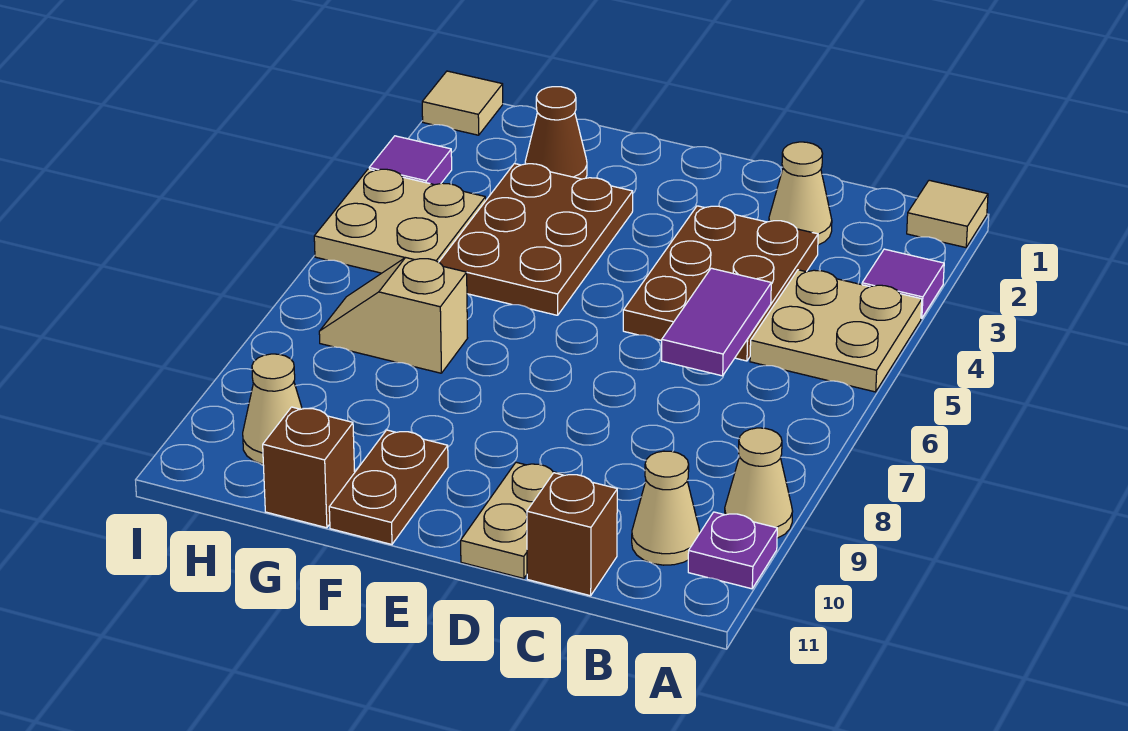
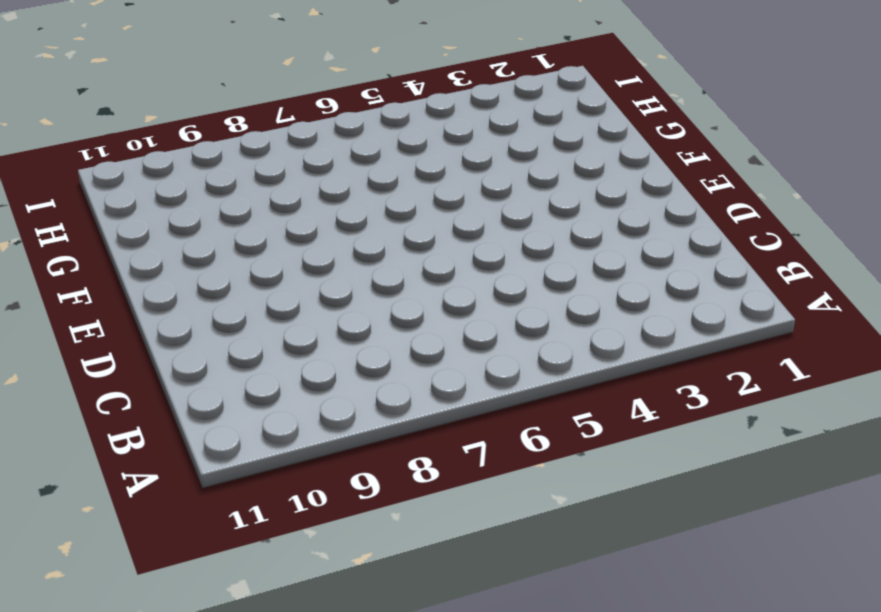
none -> tan 1x1 tile [907,180,988,248]
none -> purple 1x1 tile [862,249,944,318]
none -> tan 2x2 plate [750,270,922,392]

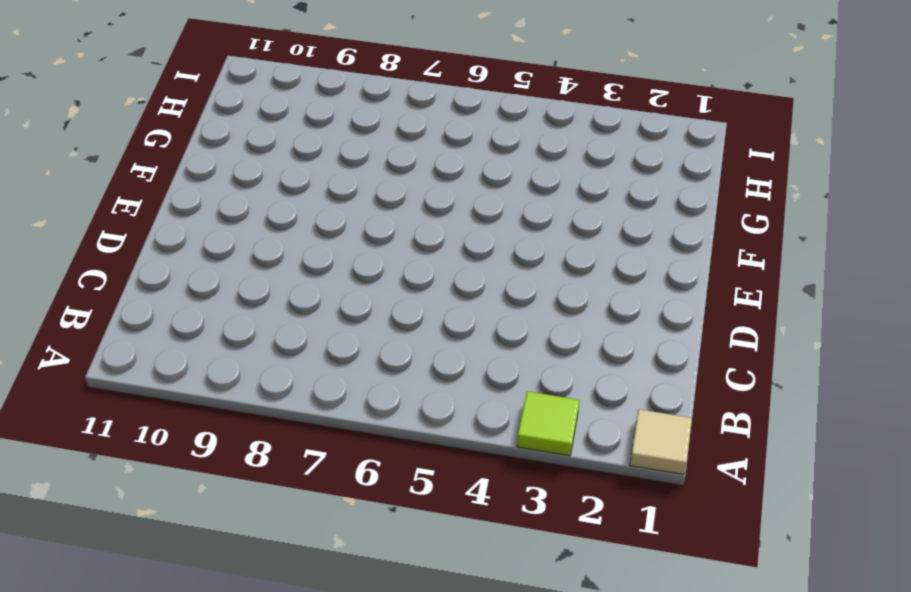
lime 1x1 tile [517,391,579,456] -> purple 1x1 tile [862,249,944,318]
none -> tan 2x2 plate [750,270,922,392]
none -> tan 1x1 cone [725,428,793,538]
none -> purple 1x1 plate [688,512,777,589]

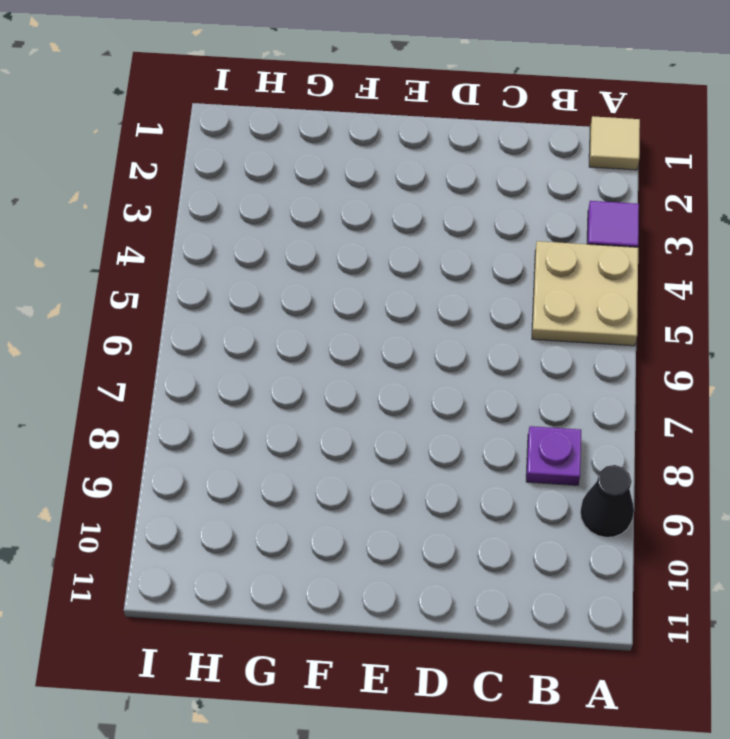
black 1x1 cone [580,465,634,537] -> tan 1x1 cone [725,428,793,538]
purple 1x1 plate [526,426,581,485] -> purple 1x1 plate moved to [688,512,777,589]
none -> tan 1x1 cone [632,451,700,565]
none -> tan 1x1 cone [769,142,832,245]
none -> brown 2x3 plate [623,206,818,361]

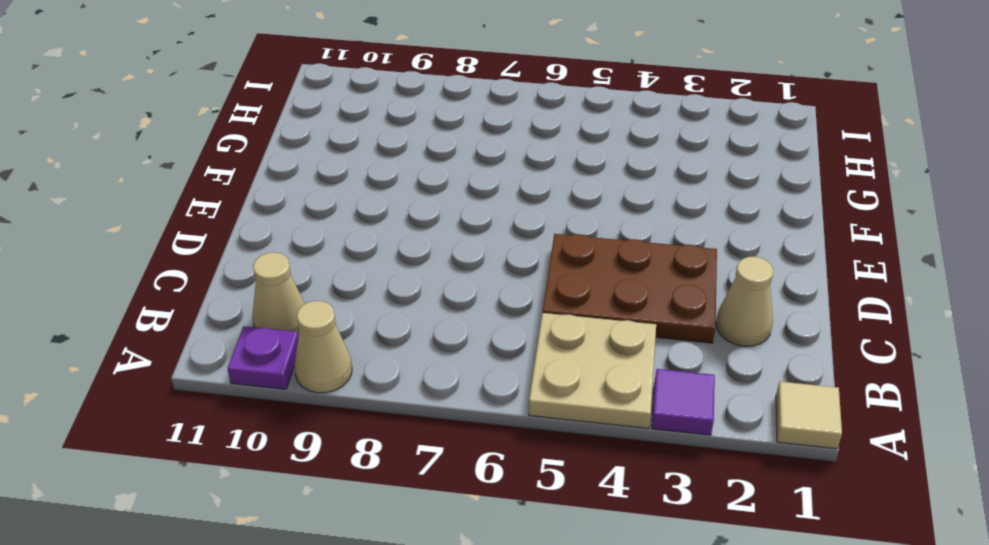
none -> brown 1x1 brick [527,473,617,596]
none -> tan 1x2 plate [461,462,564,579]
none -> brown 2x3 plate [439,164,633,315]

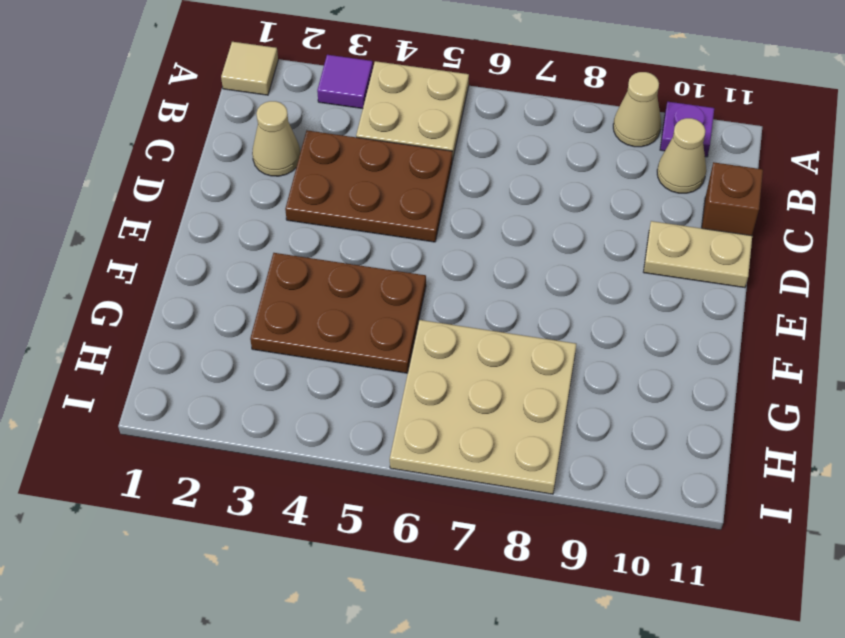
tan 3x3 plate [390,320,576,494] -> tan 1x2 slope [319,258,467,373]
none -> brown 1x2 plate [329,430,448,544]
none -> brown 1x1 cone [525,87,587,179]
none -> brown 1x1 brick [263,407,355,528]

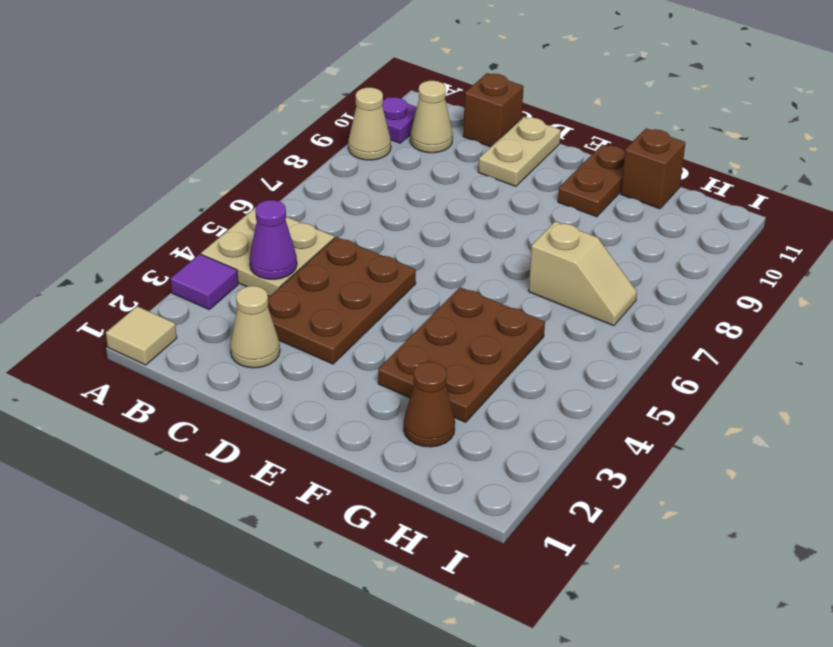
purple 1x1 cone [249,200,297,279] -> none
none -> tan 2x2 plate [314,169,486,273]
none -> tan 1x1 cone [243,354,302,464]
none -> tan 1x1 tile [422,71,503,135]

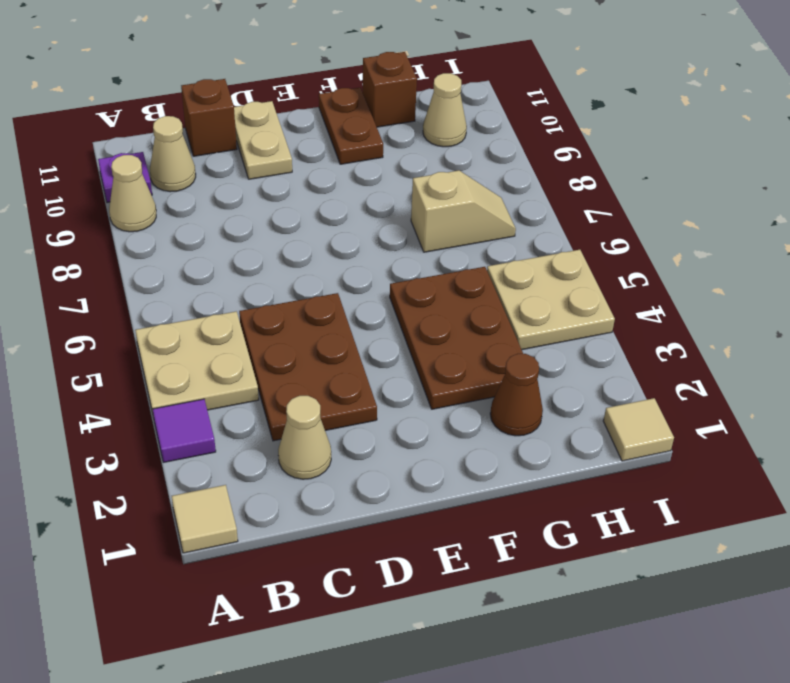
none -> purple 1x1 tile [369,136,452,185]
none -> purple 1x2 tile [661,268,771,376]

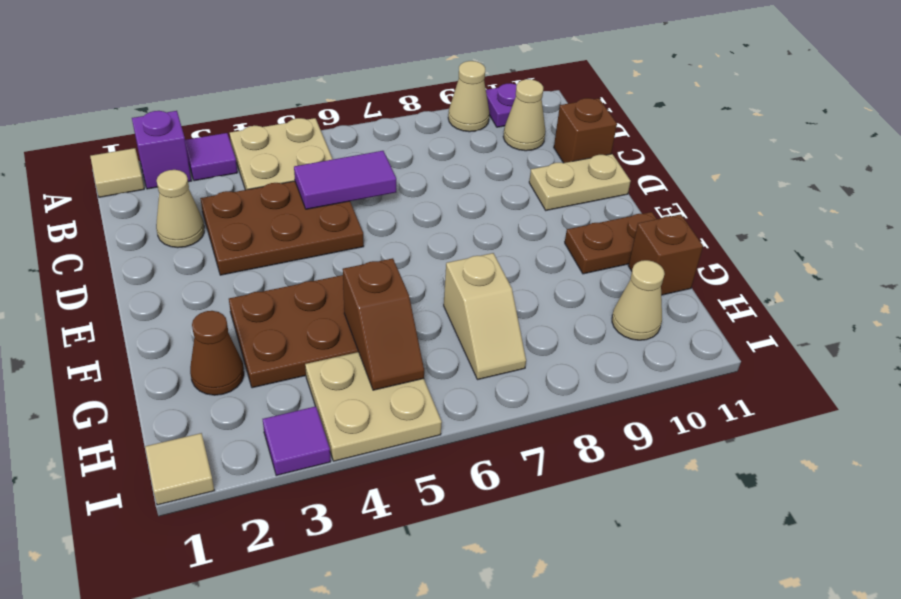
purple 1x1 brick [132,111,191,189] -> none
brown 1x2 slope [343,258,424,390] -> none

